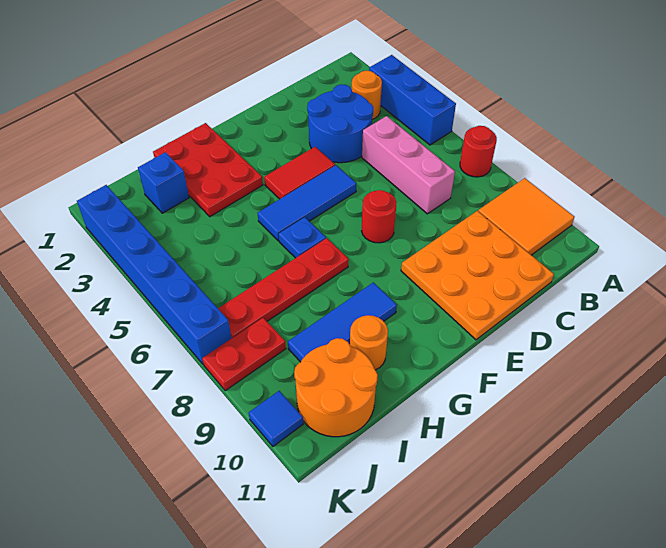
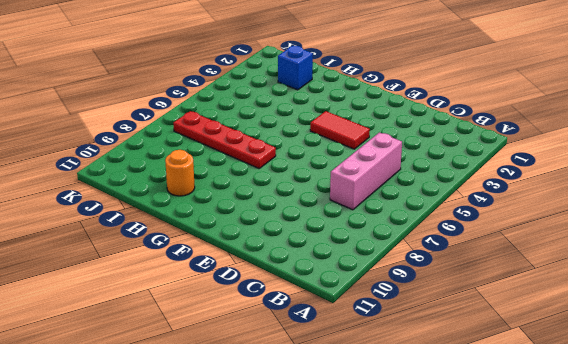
none -> blue 1x3 brick [369,55,456,145]
none -> red 1x1 round brick [460,126,497,177]
none -> orange 2x2 tile [478,178,574,255]

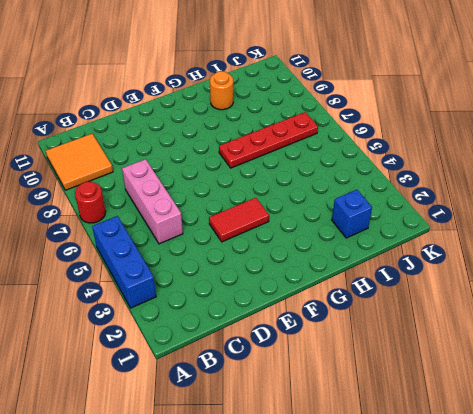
none -> orange 1x1 round brick [352,71,382,119]
none -> blue 2x2 round brick [307,84,373,163]
none -> orange 3x3 plate [401,211,554,340]

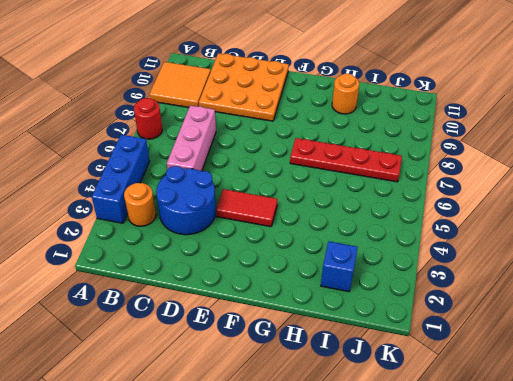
none -> blue 1x3 tile [258,165,356,241]
none -> red 1x1 round brick [362,190,397,243]
none -> red 2x3 plate [153,123,263,217]

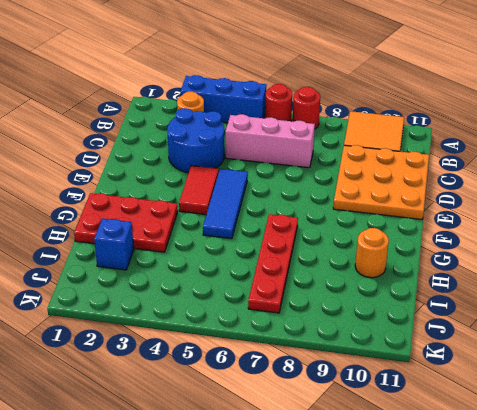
red 1x1 round brick [265,84,292,121] -> red 1x1 round brick moved to [362,190,397,243]
none -> blue 1x1 plate [279,217,326,258]
none -> blue 1x3 tile [288,282,397,362]
none -> orange 2x2 round brick [294,338,378,437]

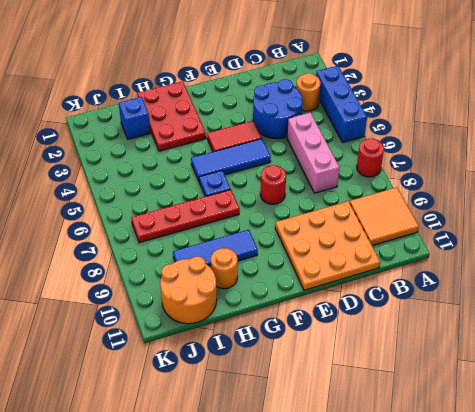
none -> red 1x2 plate [202,318,286,391]
none -> blue 1x6 brick [77,185,232,364]
none -> blue 1x1 tile [249,391,303,446]

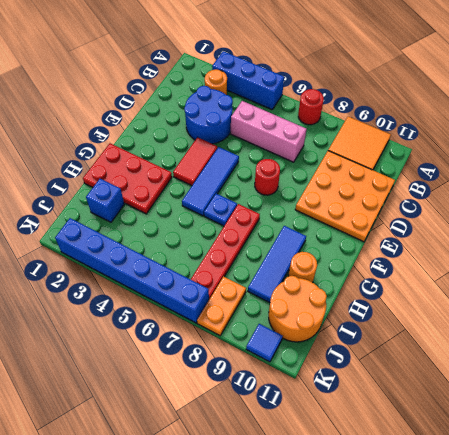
orange 1x2 plate [197,276,246,335] -> red 1x2 plate [202,318,286,391]

